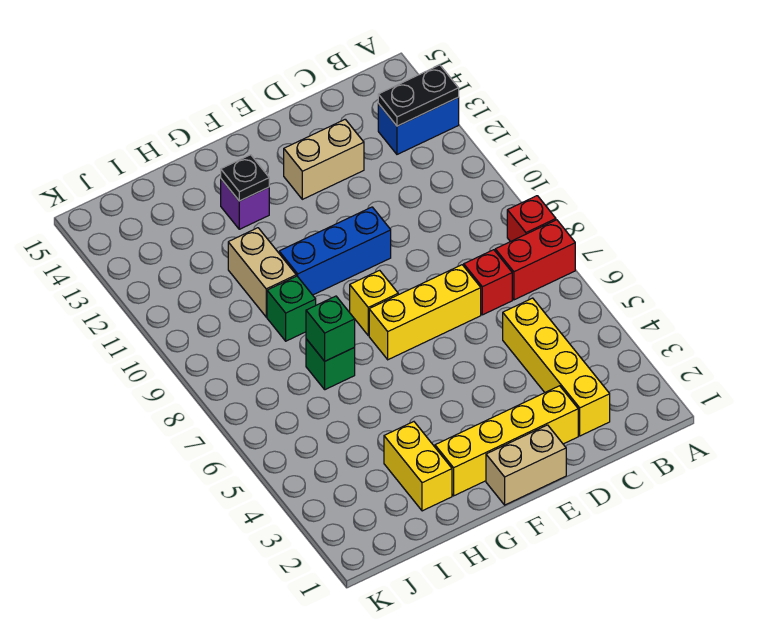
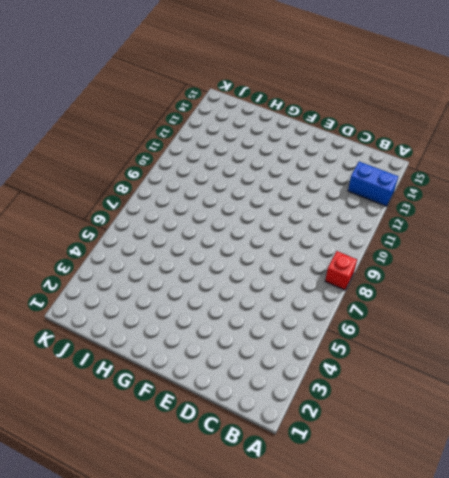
none -> red 1x2 brick [495,220,575,300]
none -> yellow 1x4 brick [503,298,610,436]
none -> red 1x1 brick [464,250,512,315]

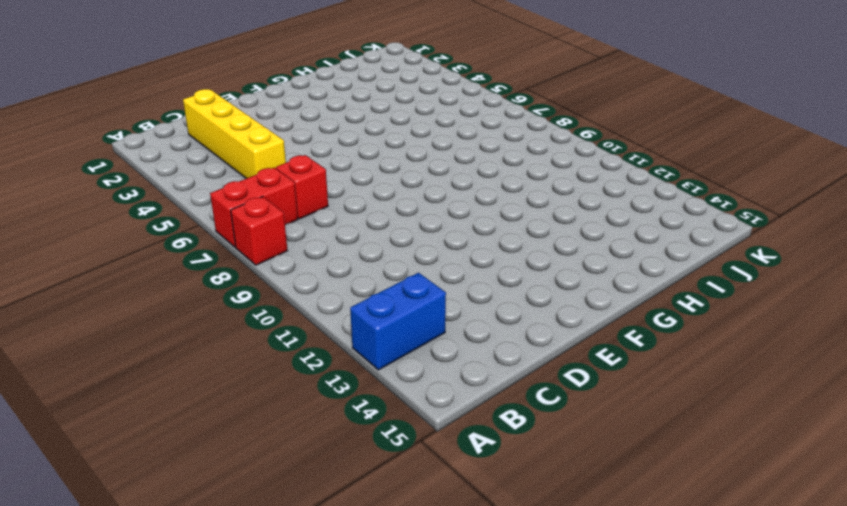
none -> yellow 1x4 brick [435,386,578,496]
none -> yellow 1x3 brick [369,265,481,360]
none -> tan 1x2 brick [284,119,364,199]

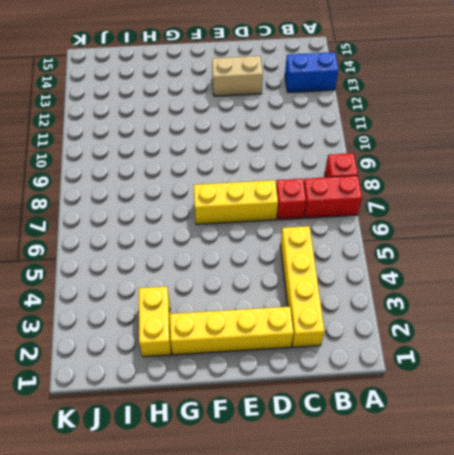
none -> tan 1x2 brick [486,425,566,505]
none -> blue 1x3 brick [279,207,391,295]
none -> yellow 1x1 brick [350,270,398,335]

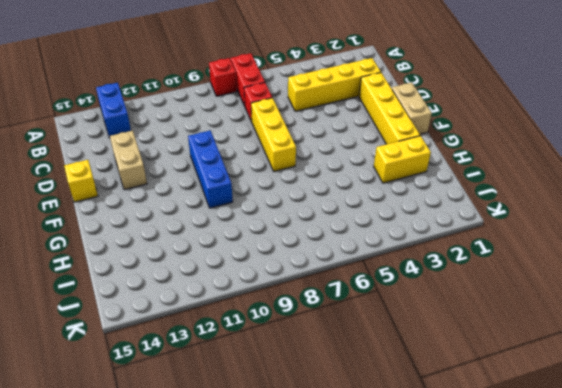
yellow 1x1 brick [64,160,98,202] -> yellow 1x1 brick moved to [350,270,398,335]
none -> purple 1x1 brick [221,179,269,229]
none -> green 1x1 brick [306,339,355,390]
none -> green 1x1 brick [267,276,316,341]

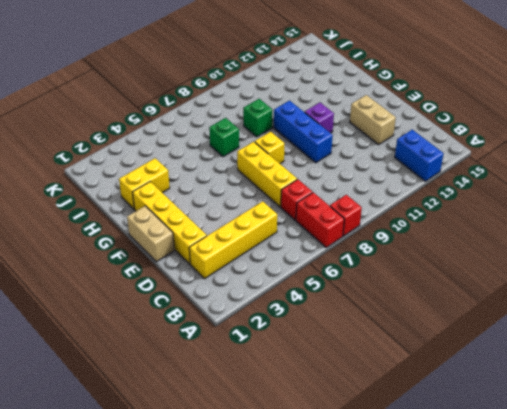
purple 1x1 brick [305,103,334,133] -> purple 1x1 brick moved to [221,179,269,229]
none -> tan 1x2 brick [228,228,296,317]
none -> black 1x2 plate [378,65,459,126]
none -> black 1x1 plate [221,155,269,201]

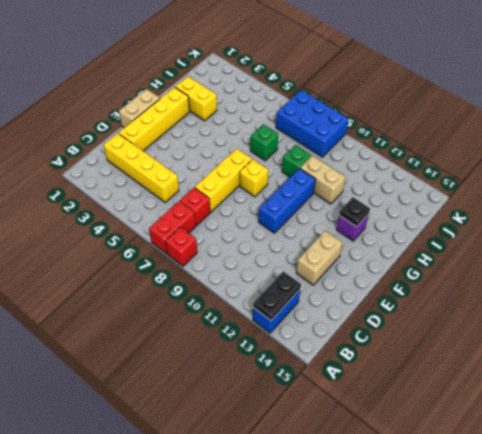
blue 2x3 brick [276,90,348,157] -> none
none -> green 1x1 brick [306,296,355,361]

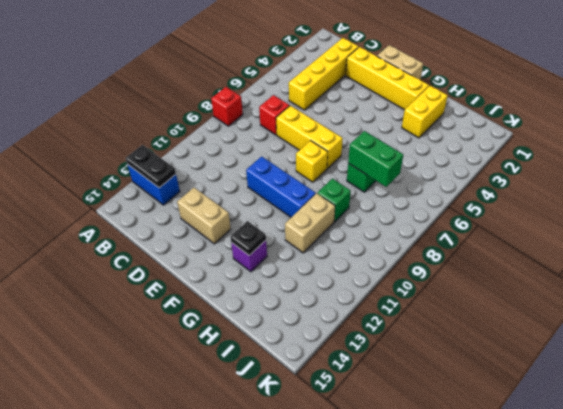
green 1x2 brick [348,131,403,187] -> green 1x1 brick [306,296,355,361]
none -> red 1x2 brick [495,220,575,300]

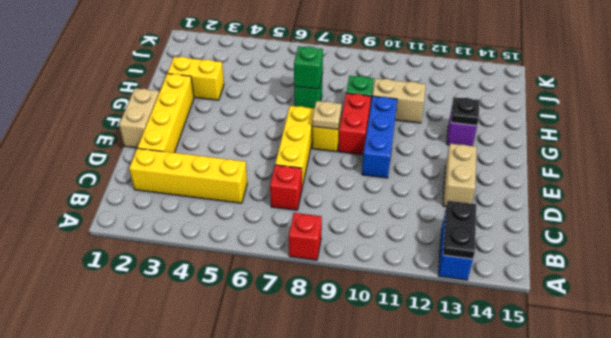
tan 1x1 plate [312,101,342,129] -> none
red 1x2 brick [338,93,371,155] -> red 1x2 brick moved to [495,220,575,300]

